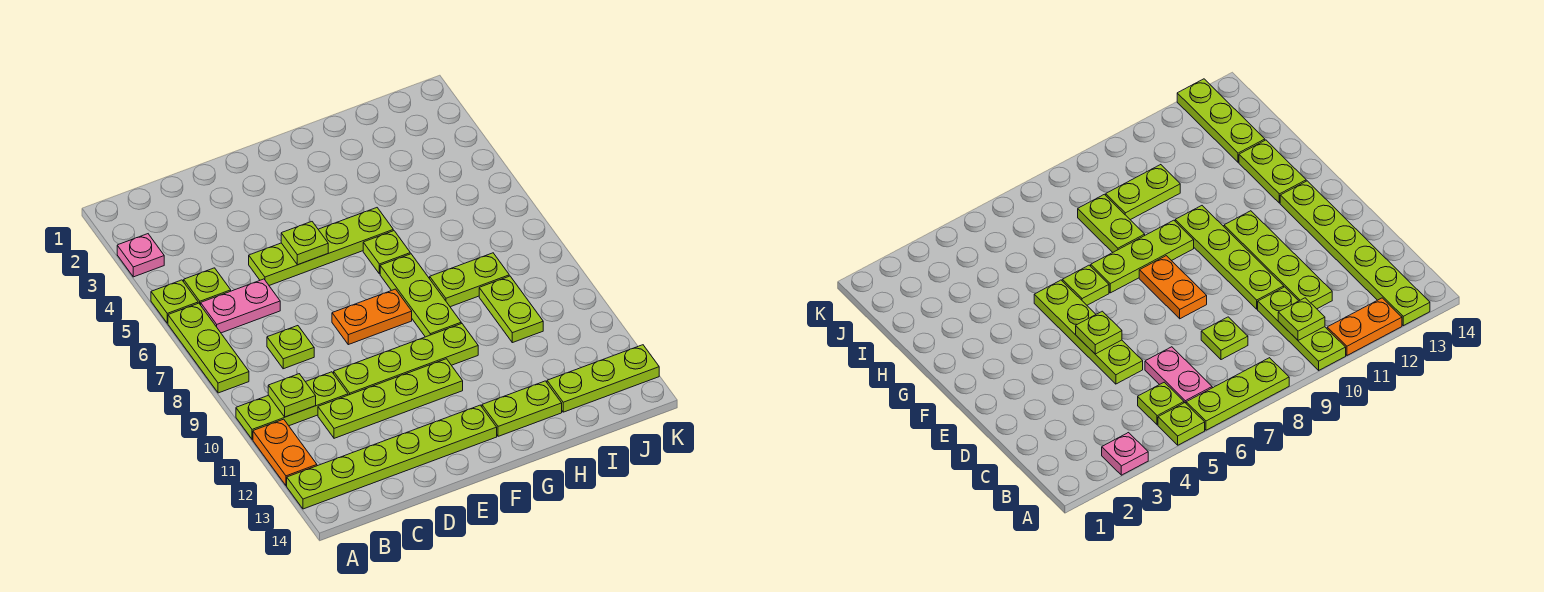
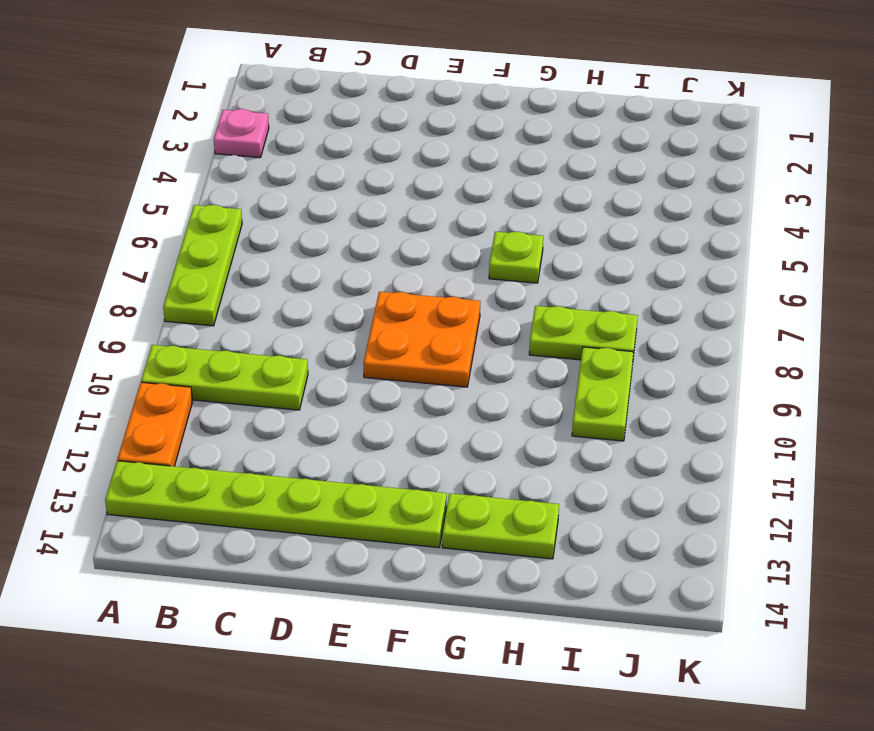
orange 2x2 plate [363,292,480,387] -> orange 1x2 plate [332,289,412,345]
none -> lime 1x1 plate [151,280,198,323]
none -> lime 1x1 plate [184,268,231,305]
none -> pink 1x2 plate [201,279,280,333]

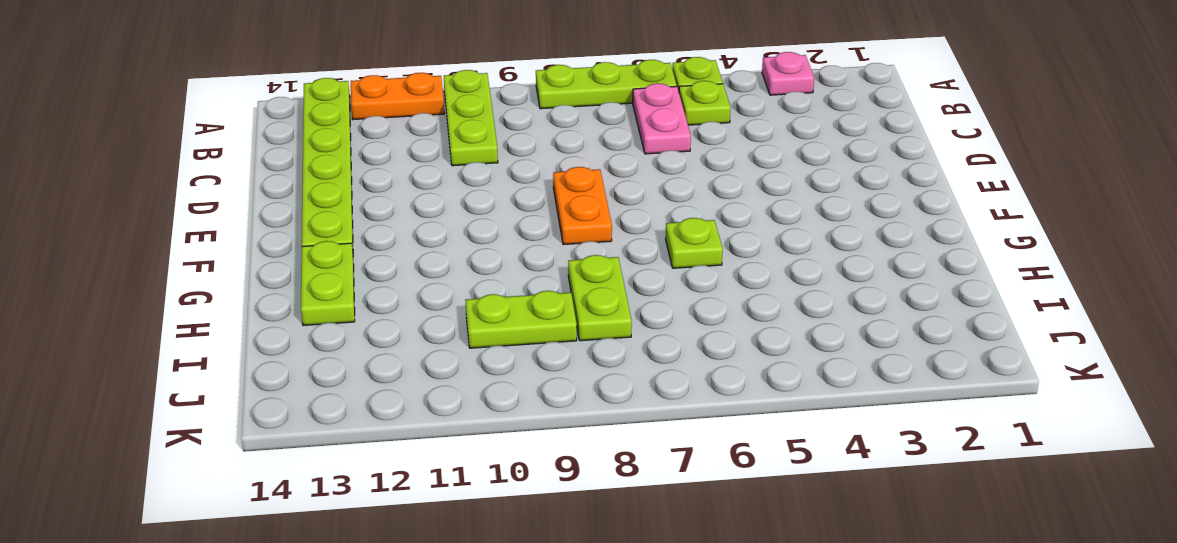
none -> lime 1x1 plate [267,326,314,369]
none -> lime 1x4 plate [318,359,463,438]
none -> lime 1x4 plate [249,208,393,285]

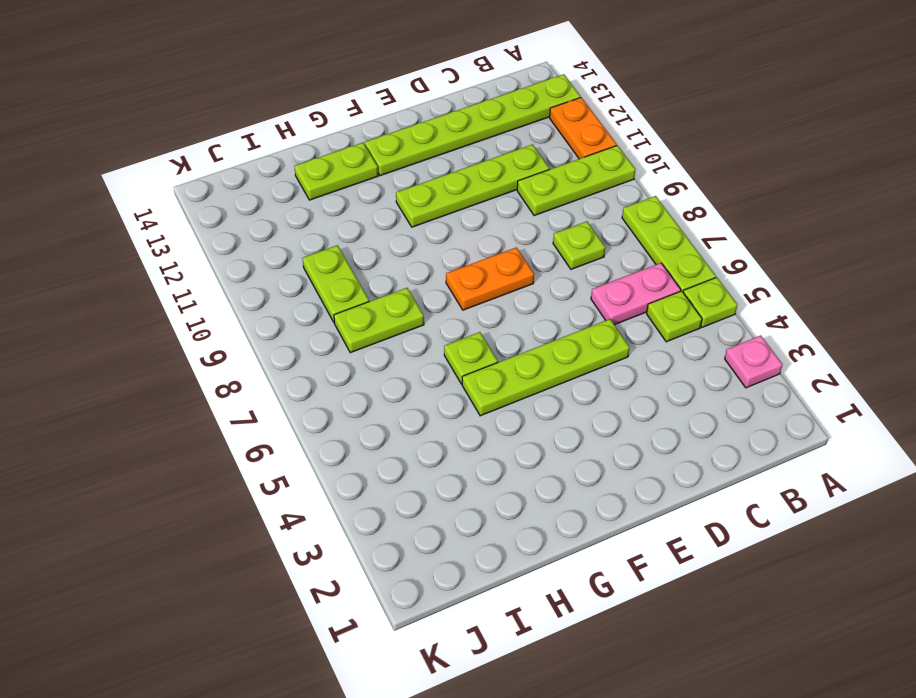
none -> lime 1x4 plate [334,323,478,395]
none -> lime 1x3 plate [380,254,461,337]
none -> lime 1x3 plate [547,345,659,412]

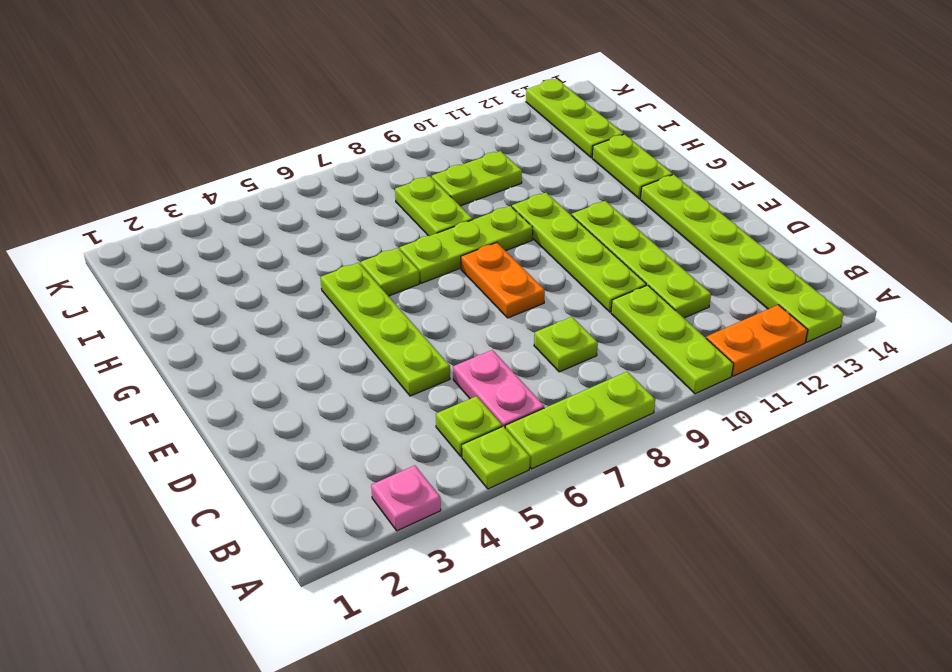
none -> lime 1x1 plate [268,374,316,417]
none -> lime 1x1 plate [281,222,328,265]

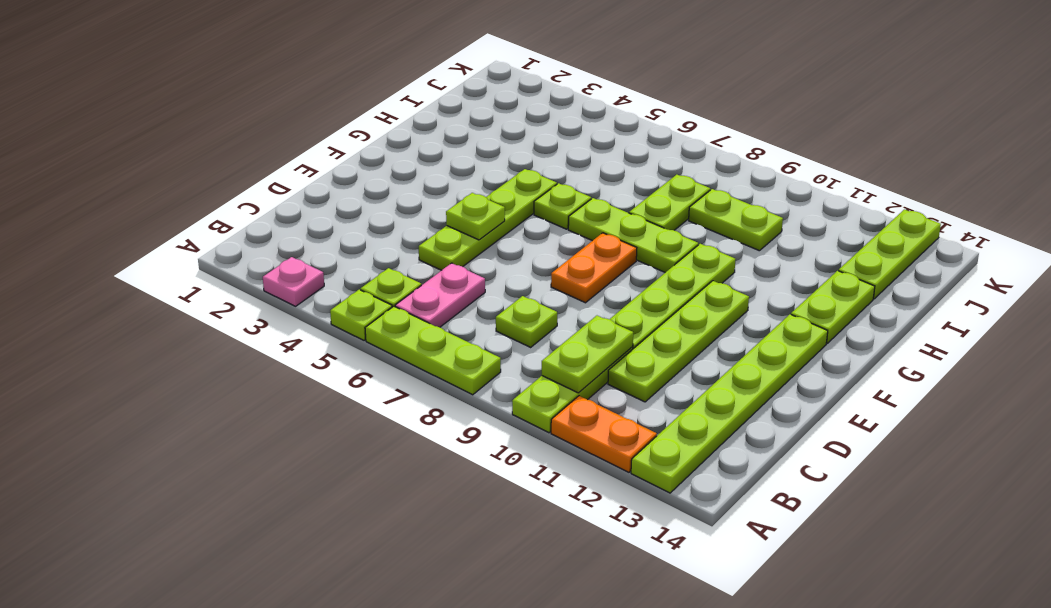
lime 1x2 plate [542,316,633,393] -> lime 1x1 plate [268,374,316,417]

